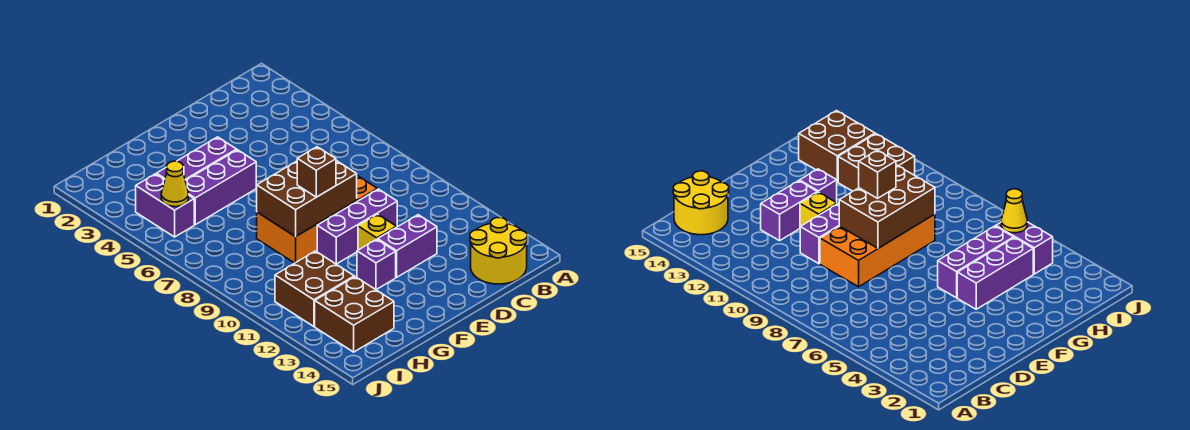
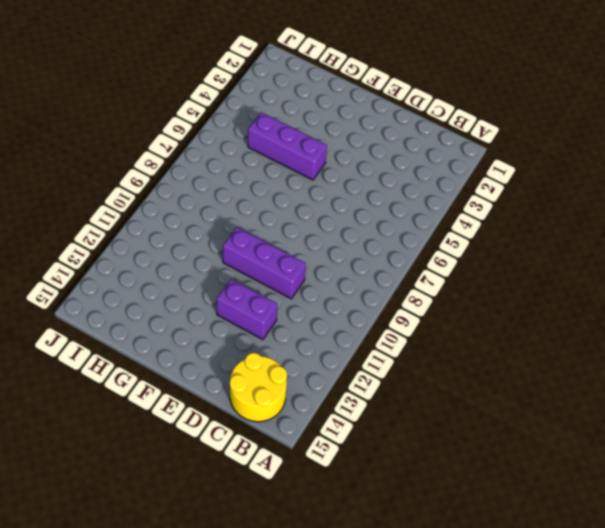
none -> orange 2x4 brick [257,176,377,263]
none -> yellow 1x1 brick [358,214,396,250]
none -> purple 1x3 brick [156,137,237,180]

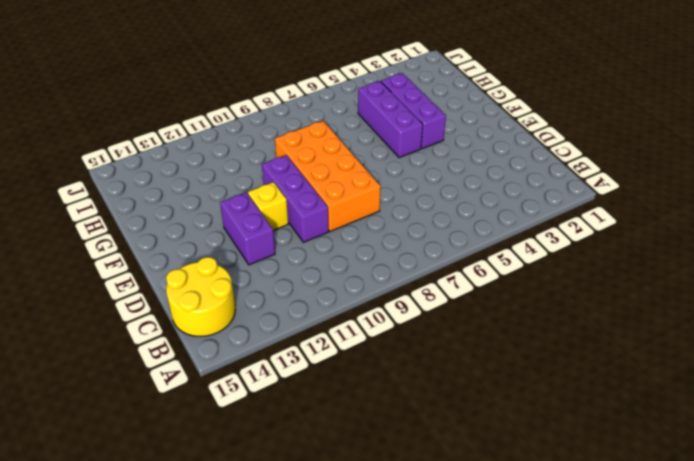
none -> purple 1x1 brick [357,239,396,290]
none -> brown 2x2 brick [275,251,354,326]
none -> brown 2x2 brick [315,277,394,352]

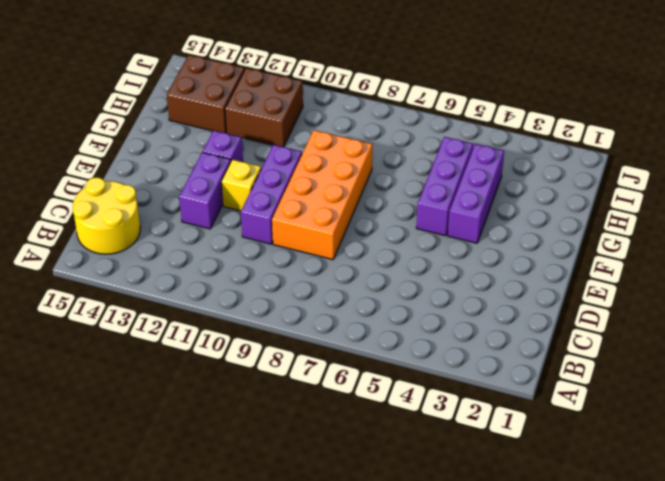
none -> purple 1x2 brick [136,174,194,237]
none -> brown 2x3 brick [257,161,357,237]
none -> yellow 1x1 cone [161,161,189,207]

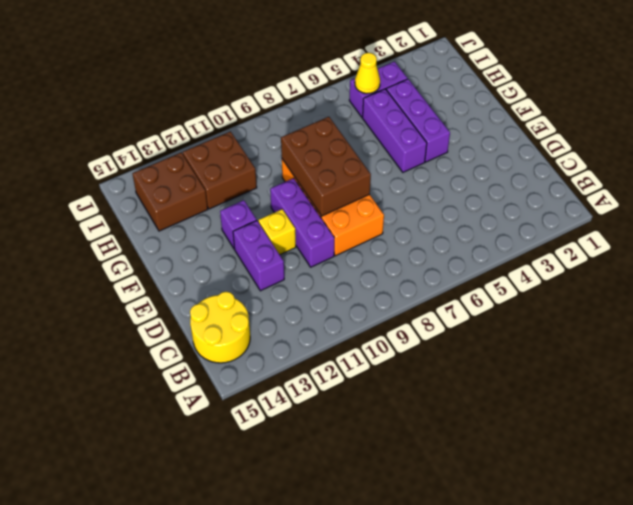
none -> brown 1x1 brick [297,147,336,197]

